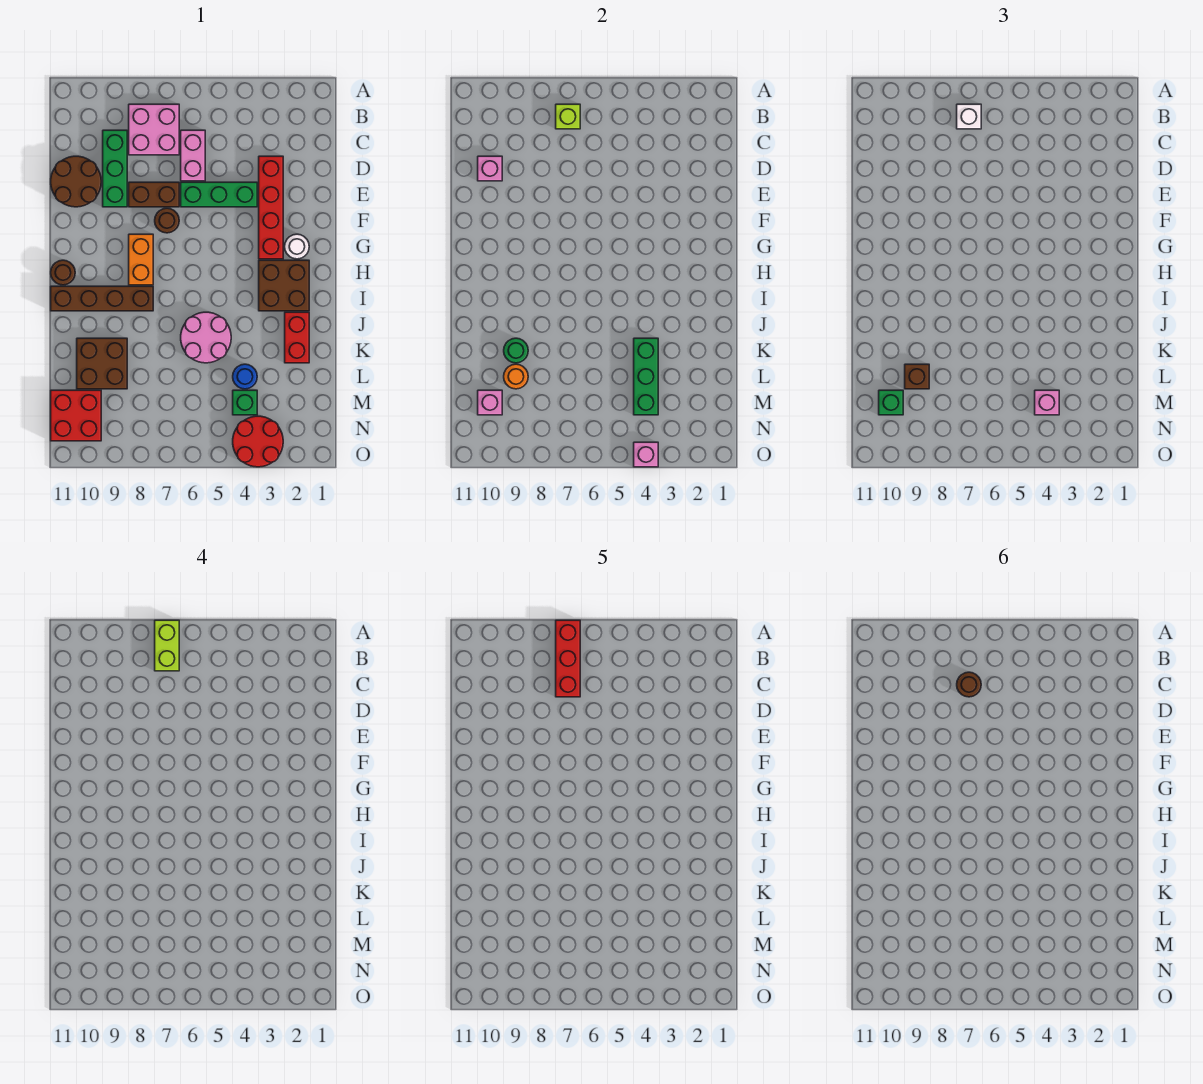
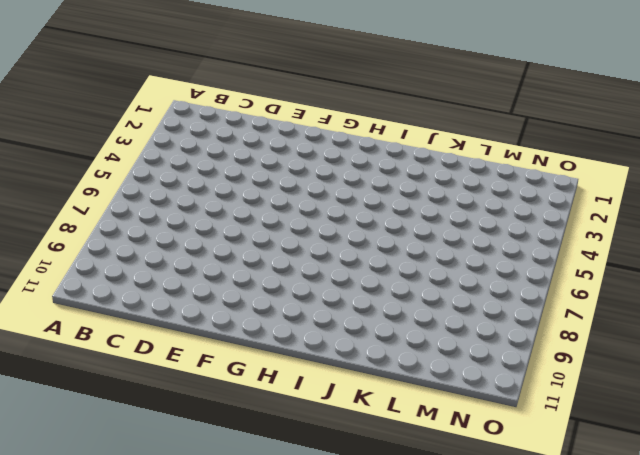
none -> pink 2x2 brick [129,104,179,155]
none -> pink 1x2 brick [181,130,205,181]
none -> green 1x3 brick [103,130,127,207]
none -> red 1x4 brick [259,156,283,259]

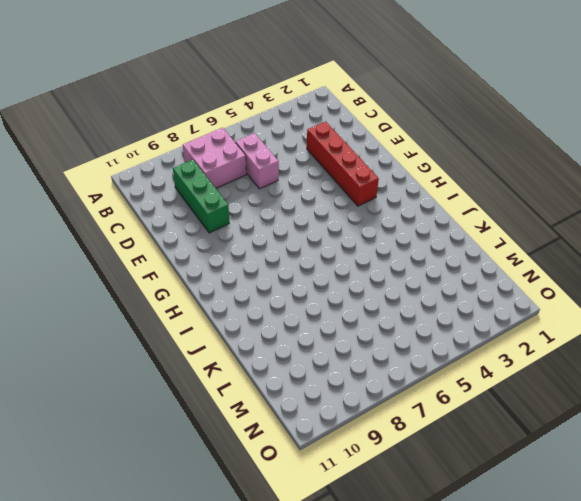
none -> brown 2x2 round brick [51,156,101,207]
none -> green 1x3 brick [181,182,257,207]
none -> brown 1x2 brick [129,182,179,207]
none -> brown 1x1 round brick [155,208,179,233]

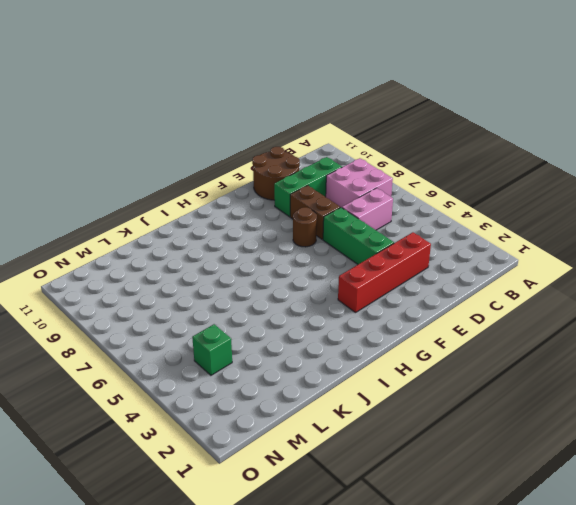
none -> white 1x1 round brick [285,234,309,259]
none -> orange 1x2 brick [129,234,153,285]
none -> brown 2x2 brick [259,260,309,311]
none -> brown 1x1 round brick [51,260,75,285]

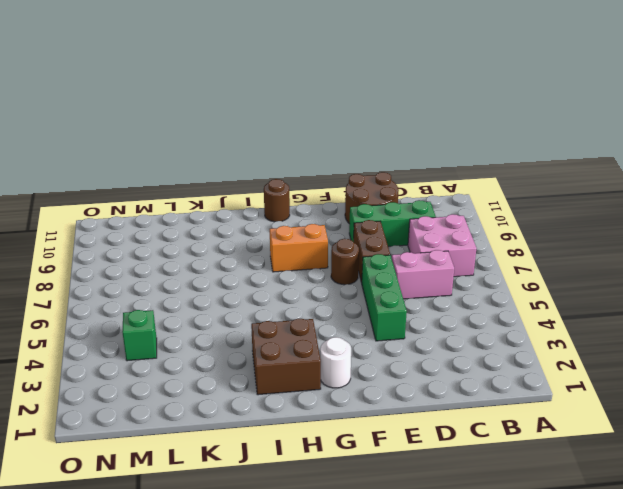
none -> red 1x4 brick [259,156,283,259]
none -> brown 1x4 brick [51,286,153,311]
none -> red 1x2 brick [285,312,309,363]
none -> pink 2x2 round brick [181,312,231,363]

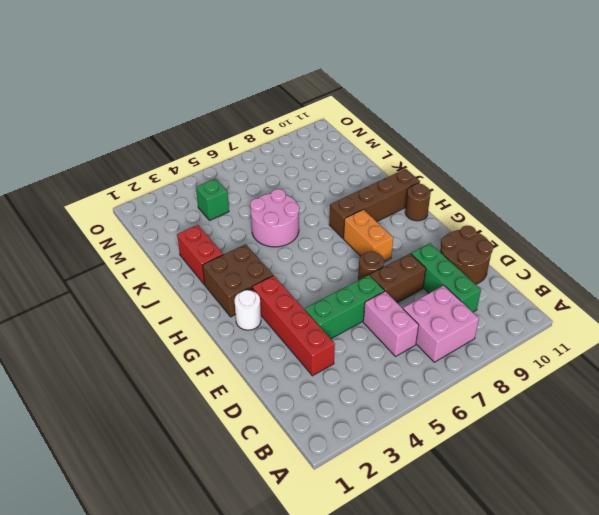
none -> brown 2x2 brick [77,338,127,389]
none -> blue 1x1 round brick [233,364,257,389]
none -> red 2x2 brick [51,390,101,441]
none -> red 2x2 round brick [233,416,283,467]

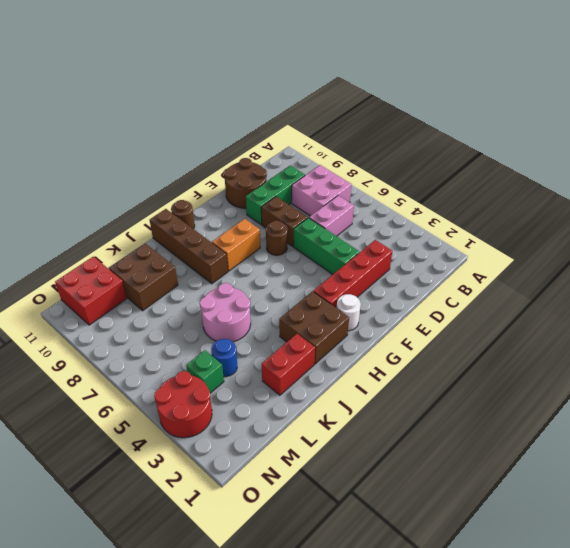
none -> lime 1x1 brick [556,104,580,129]
none -> pink 1x1 brick [478,156,502,181]
none -> green 1x3 brick [634,338,658,415]
none -> green 1x1 round brick [504,338,528,363]

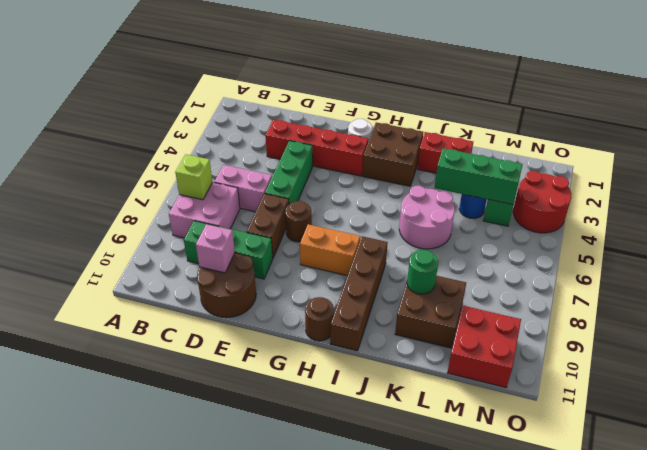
none -> orange 1x1 round brick [504,364,528,389]
none -> pink 1x1 brick [478,390,502,415]
none -> pink 1x1 brick [634,442,658,467]
none -> white 1x1 brick [957,104,981,129]

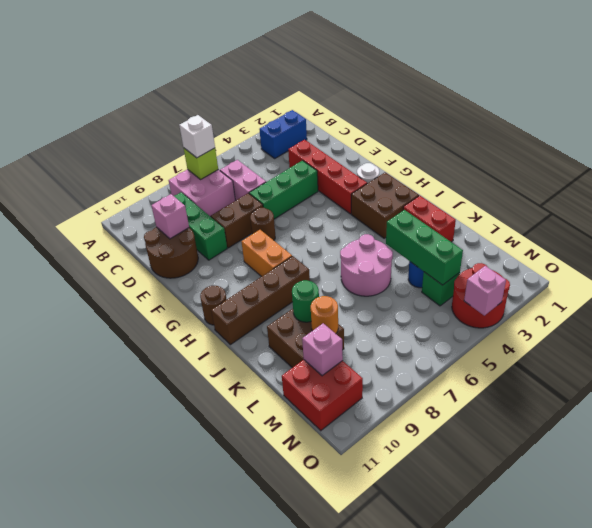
blue 1x2 brick [259,110,307,158] -> none
none -> brown 1x1 brick [905,364,929,389]
none -> pink 1x1 brick [1035,390,1059,415]
none -> green 1x1 brick [879,390,903,415]
none -> lime 1x2 brick [155,620,179,671]

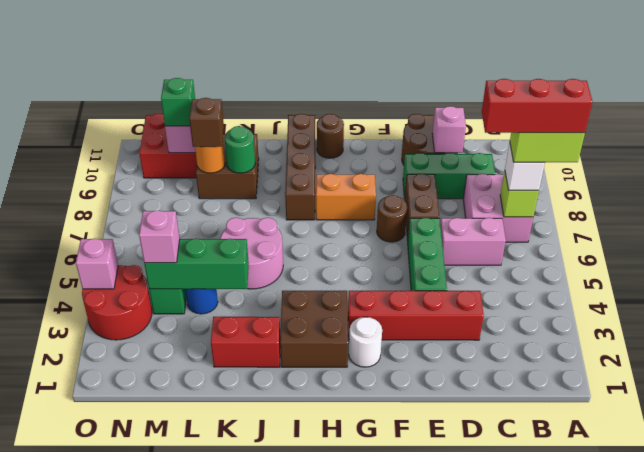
none -> brown 1x1 round brick [957,672,981,697]

